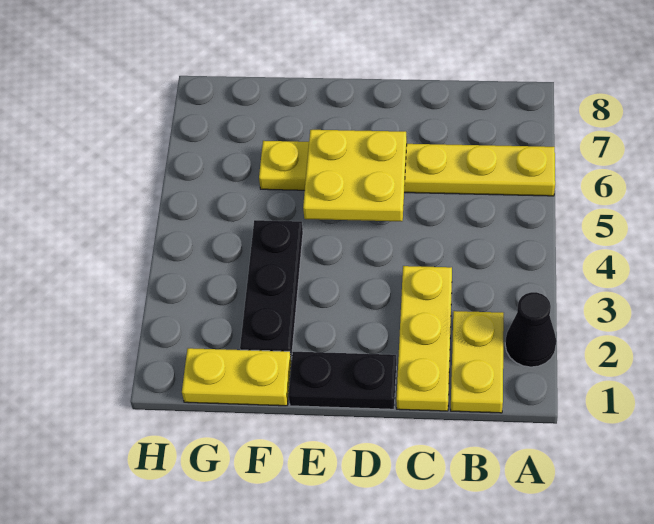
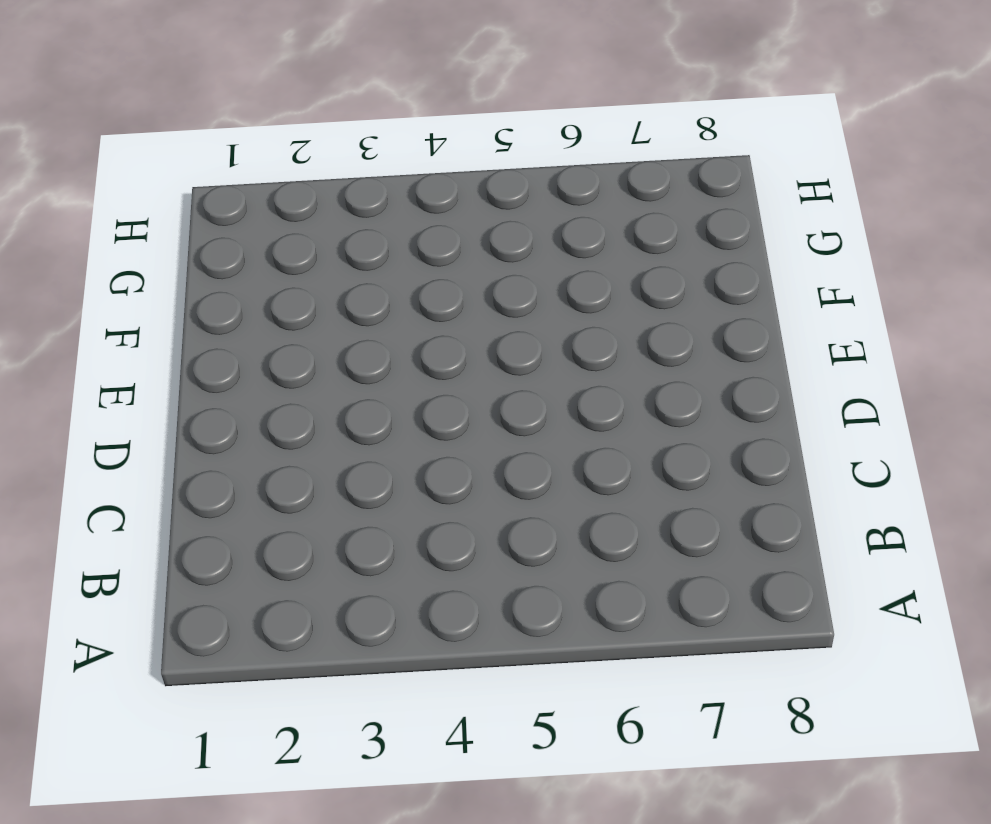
none -> black 1x1 cone [505,292,556,367]
none -> yellow 1x6 plate [259,141,555,196]

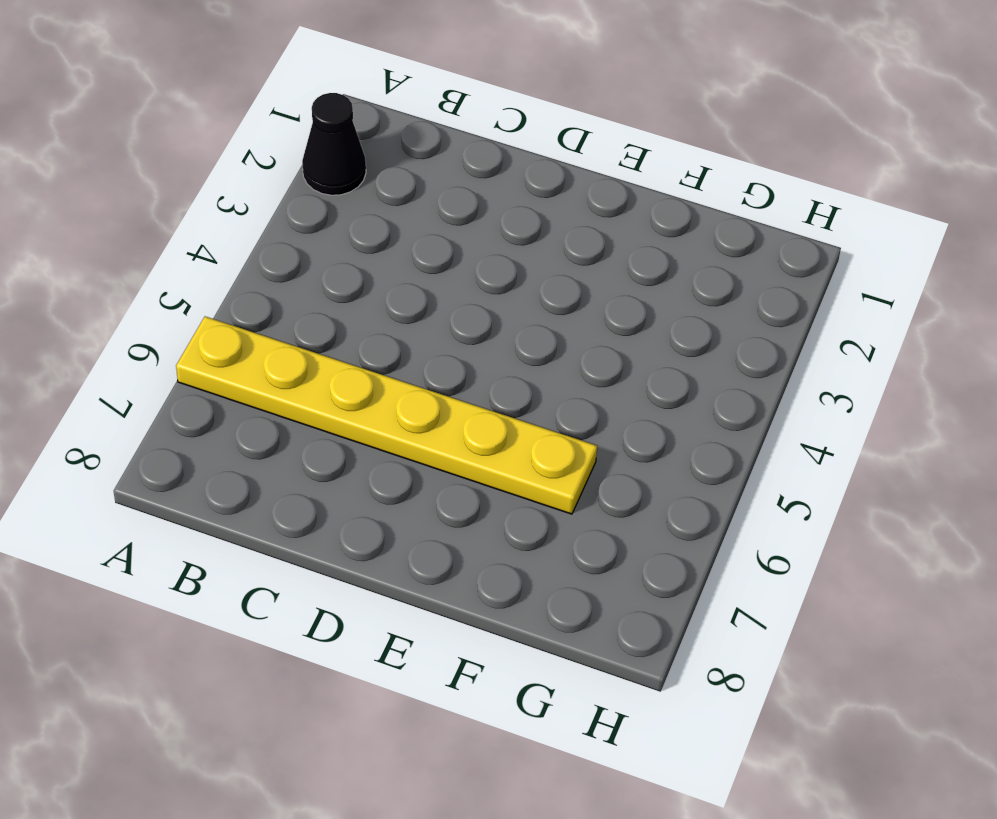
none -> yellow 1x2 plate [451,311,504,413]
none -> yellow 1x3 plate [396,266,452,411]

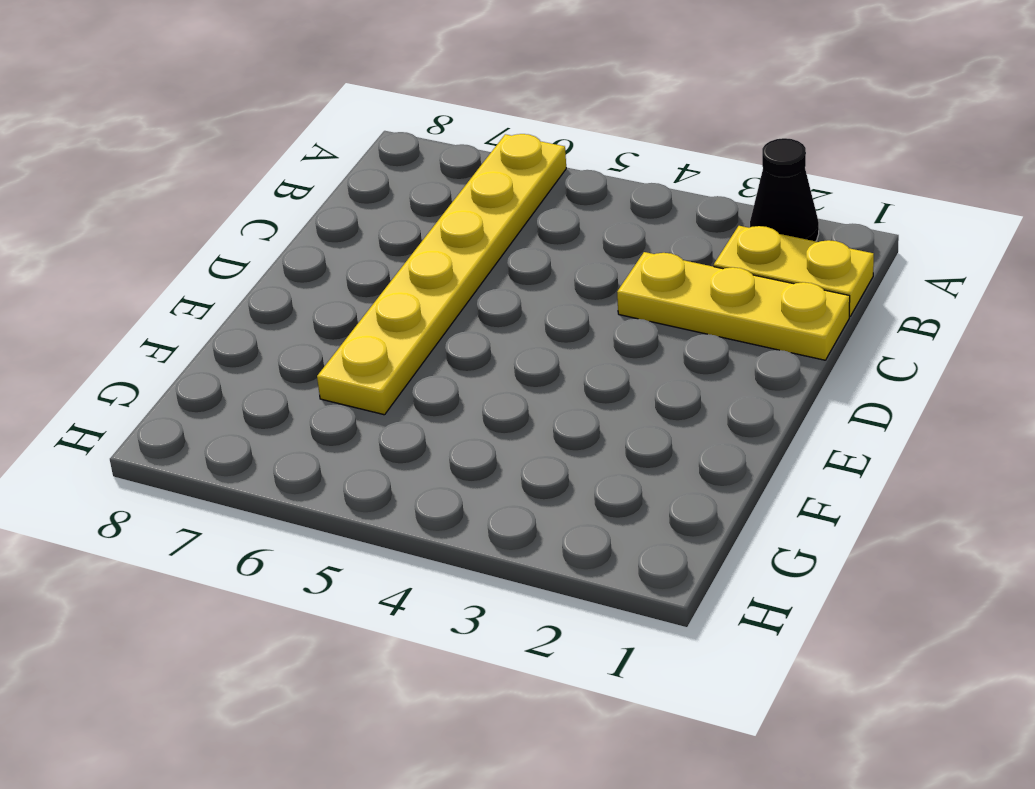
none -> black 1x2 plate [288,352,396,409]
none -> yellow 1x2 plate [182,348,291,406]

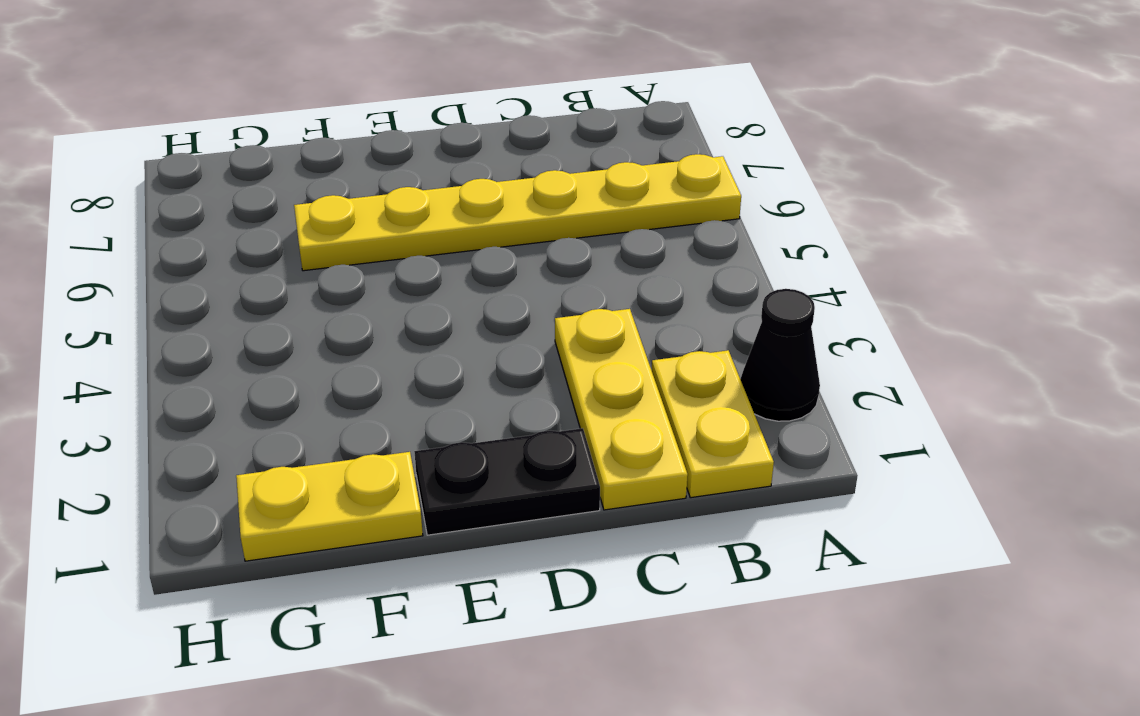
none -> black 1x3 plate [240,220,303,360]
none -> yellow 2x2 plate [303,130,407,221]

